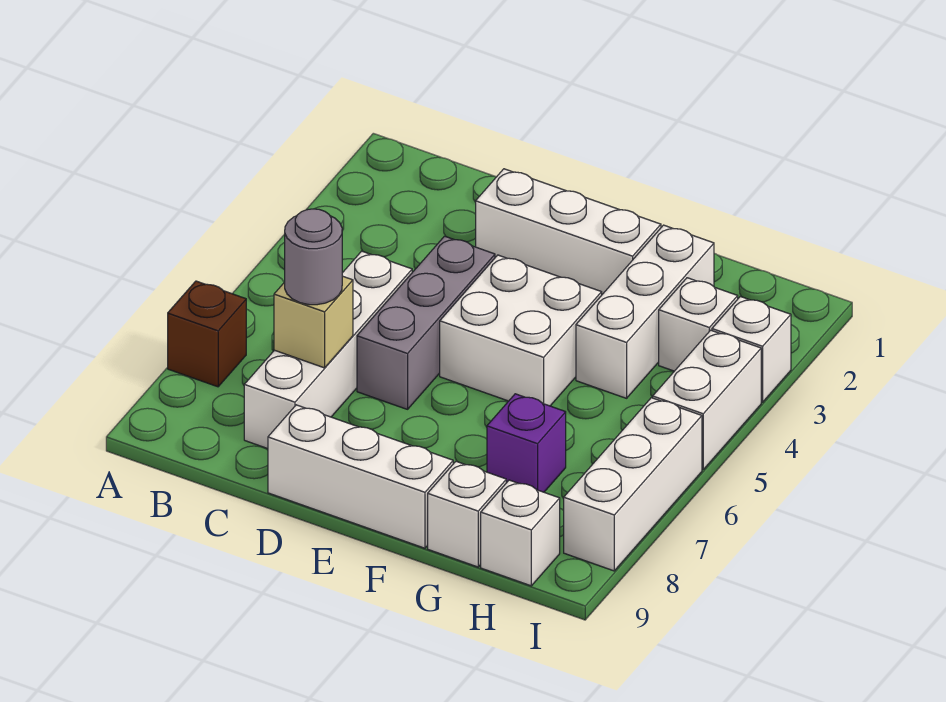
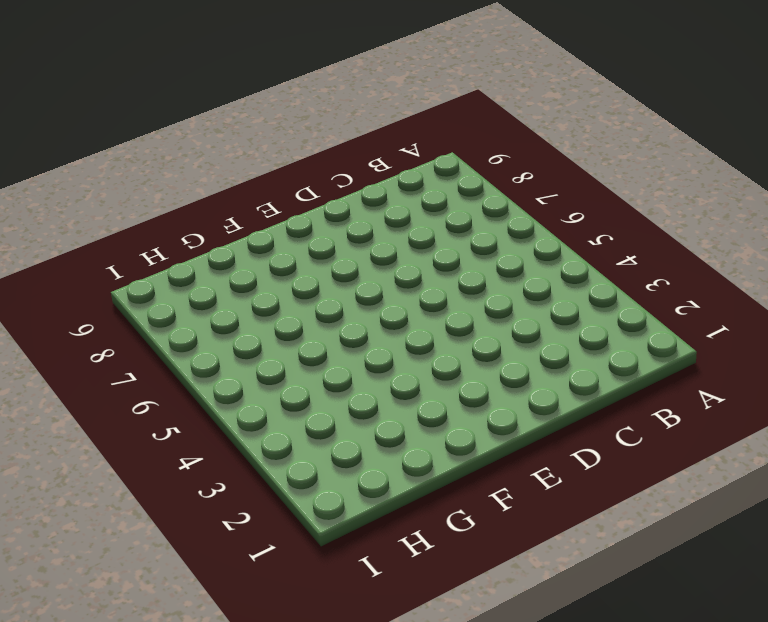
none -> brown 1x1 brick [168,281,246,387]
none -> white 1x4 brick [244,251,412,449]
none -> white 1x3 brick [476,169,661,294]

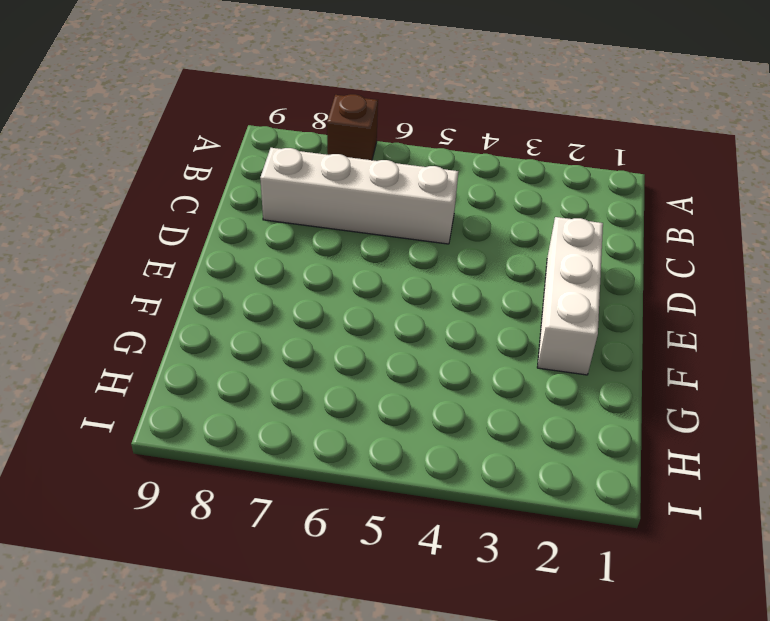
none -> grey 1x3 brick [357,236,495,409]
none -> white 1x3 brick [268,405,453,548]
none -> white 2x2 brick [440,255,602,406]

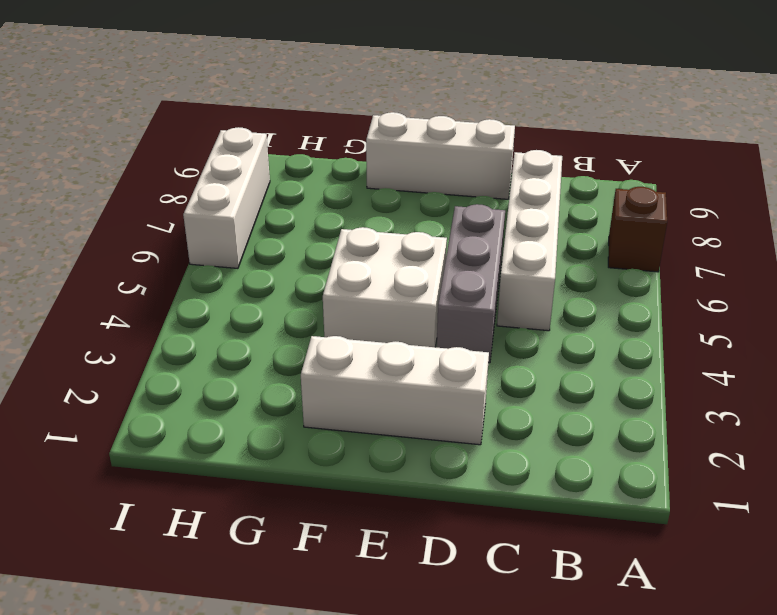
none -> white 1x3 brick [576,225,714,398]
none -> purple 1x1 brick [487,394,566,492]
none -> white 1x1 brick [428,461,506,567]

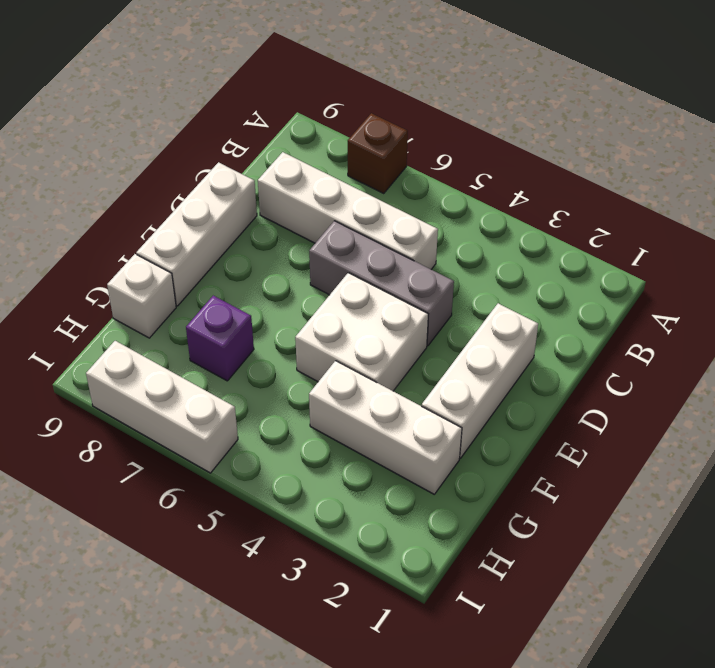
none -> white 1x1 brick [659,278,738,371]
none -> white 1x1 brick [481,480,560,586]
none -> white 1x1 brick [712,297,791,402]

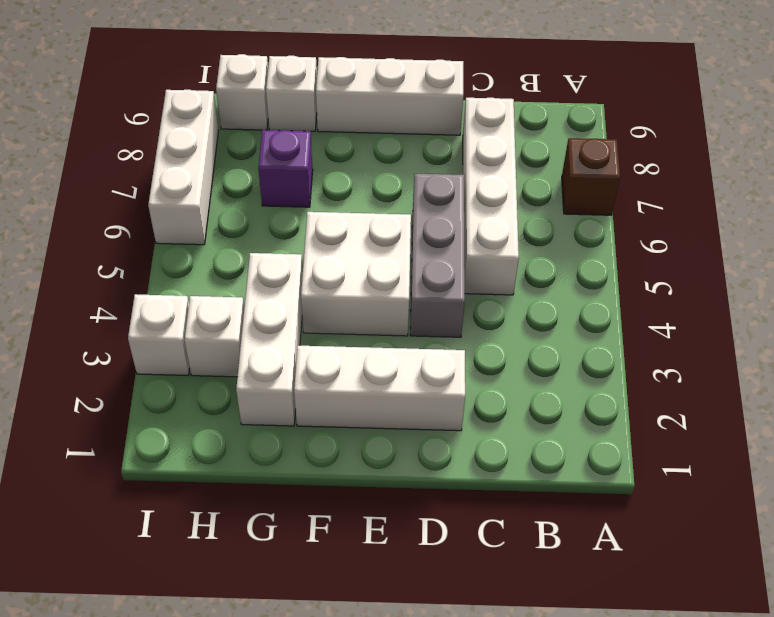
none -> white 1x2 brick [653,330,761,470]
none -> tan 1x1 brick [274,276,353,368]
none -> grey 1x1 round brick [285,209,342,305]

